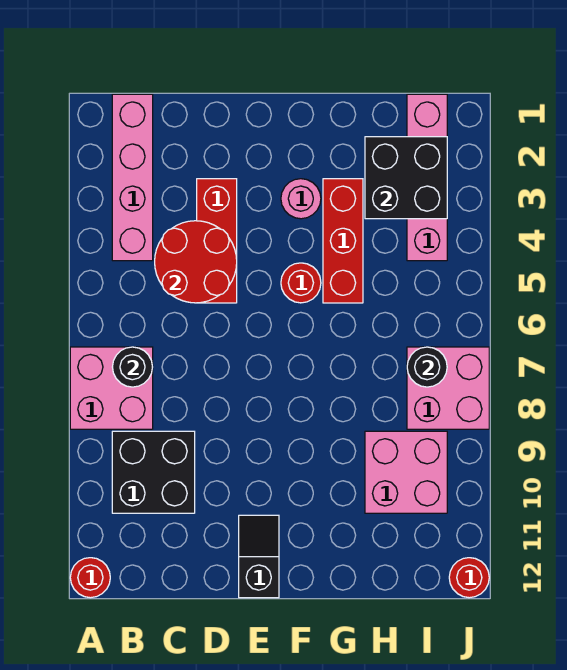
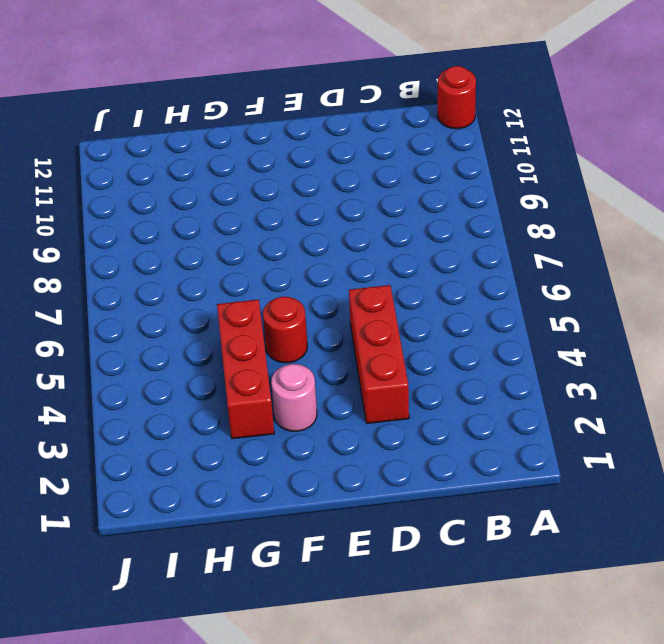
none -> pink 2x2 brick [70,347,153,429]
none -> pink 1x4 brick [112,94,153,261]
none -> black 2x2 brick [112,431,195,513]

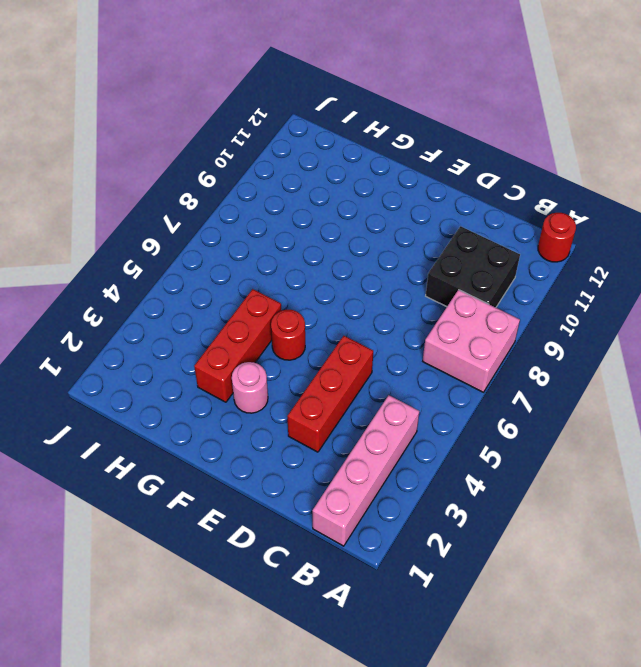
none -> black 1x2 slope [239,515,279,598]
none -> pink 2x2 brick [365,431,447,513]
none -> pink 1x4 brick [407,94,447,261]

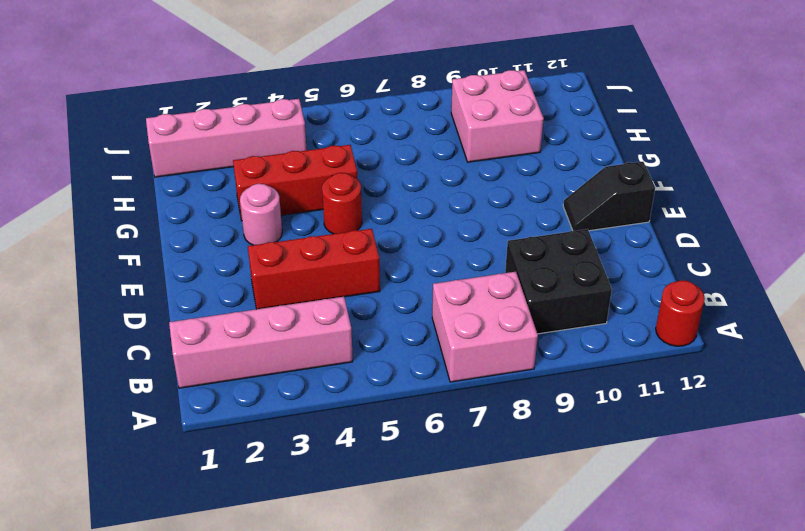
none -> pink 2x2 brick [407,347,489,429]
none -> red 1x1 round brick [449,558,489,598]
none -> black 1x1 round brick [113,347,153,387]

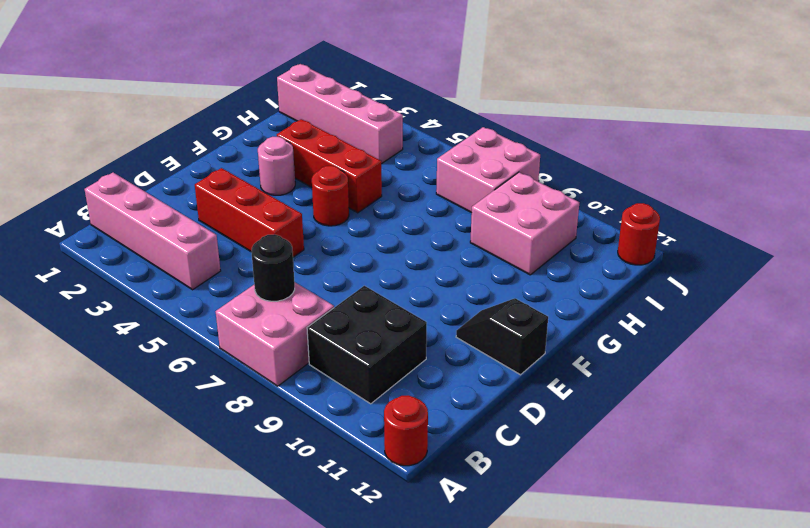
none -> red 2x2 round brick [155,221,237,303]
none -> black 2x2 brick [365,137,447,219]
none -> black 1x1 round brick [407,347,447,387]

